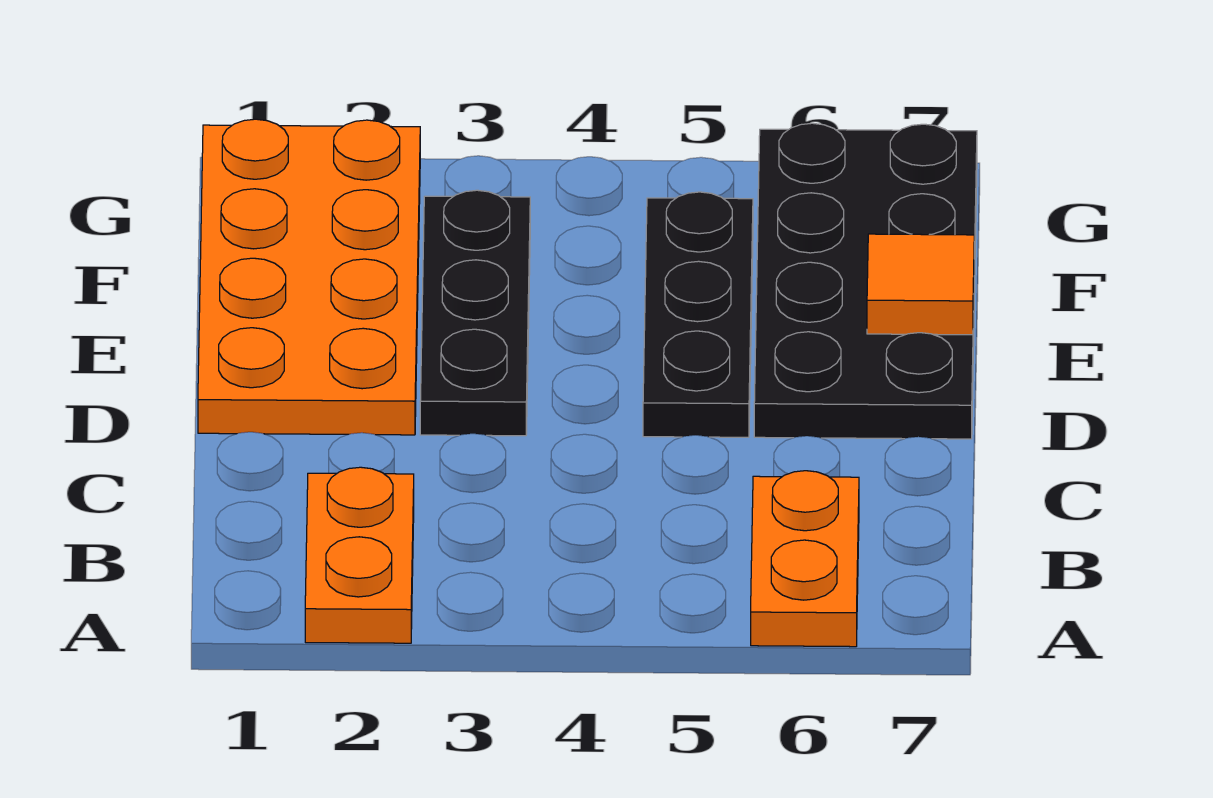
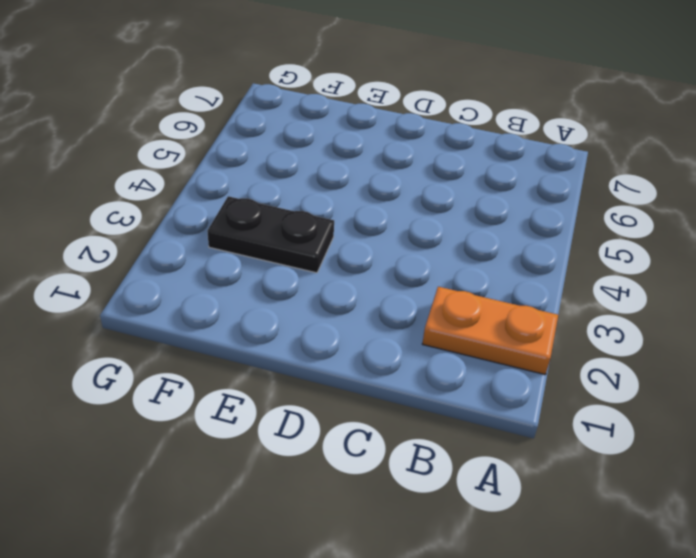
black 1x2 plate [207,196,334,273] -> black 1x3 plate [420,190,530,436]
none -> orange 1x2 plate [751,471,859,647]
none -> orange 2x4 plate [198,119,420,435]

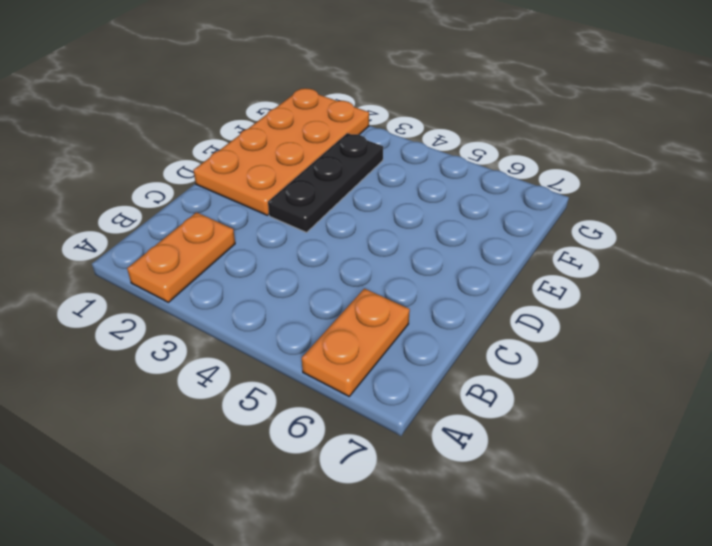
none -> black 1x3 plate [643,192,753,437]
none -> black 2x4 plate [754,123,977,439]

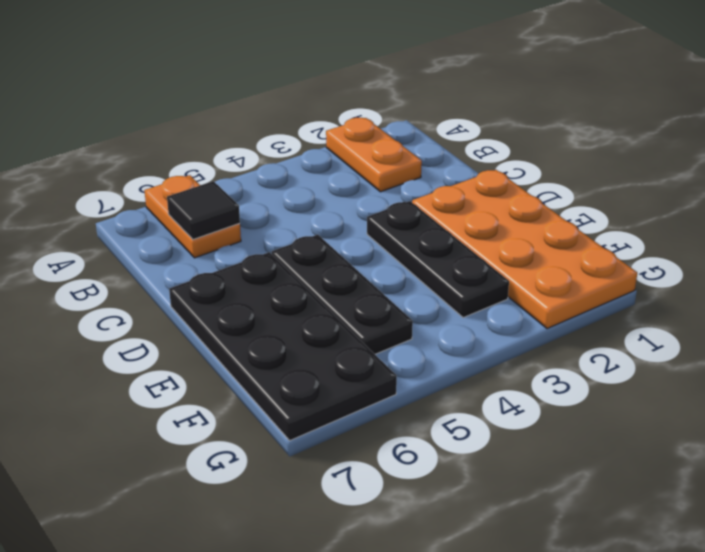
black 1x1 tile [167,181,240,239] -> none
none -> orange 1x1 tile [867,234,974,335]

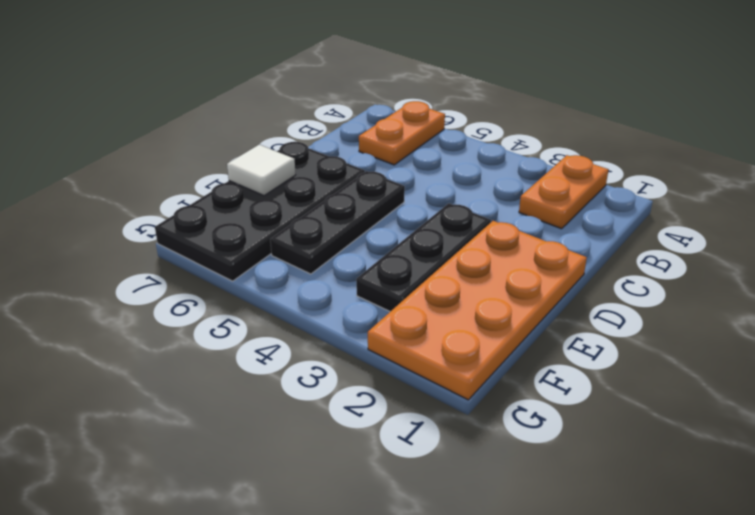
white 1x1 tile [227,145,296,196] -> orange 1x1 tile [867,234,974,335]

